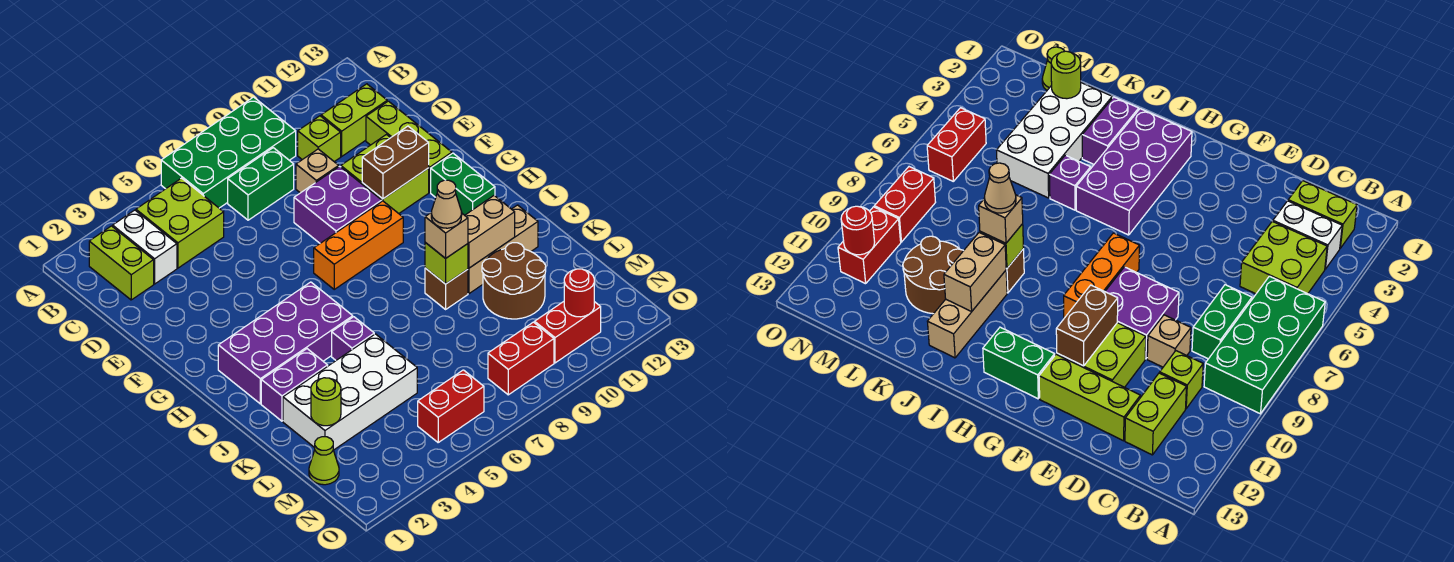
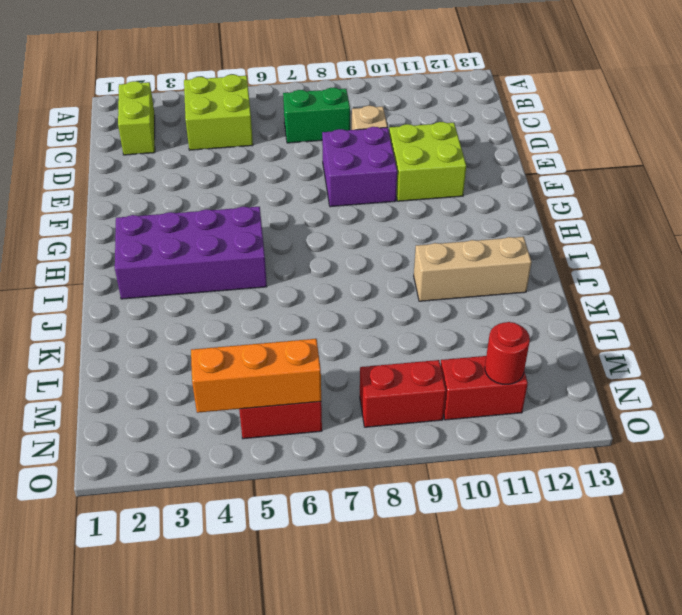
orange 1x3 brick [191,339,321,413] -> orange 1x3 brick moved to [314,201,403,289]
none -> green 2x4 brick [161,97,296,208]
none -> white 1x2 brick [113,210,177,284]
none -> lime 1x1 brick [298,116,341,162]
none -> lime 1x2 brick [321,84,387,156]

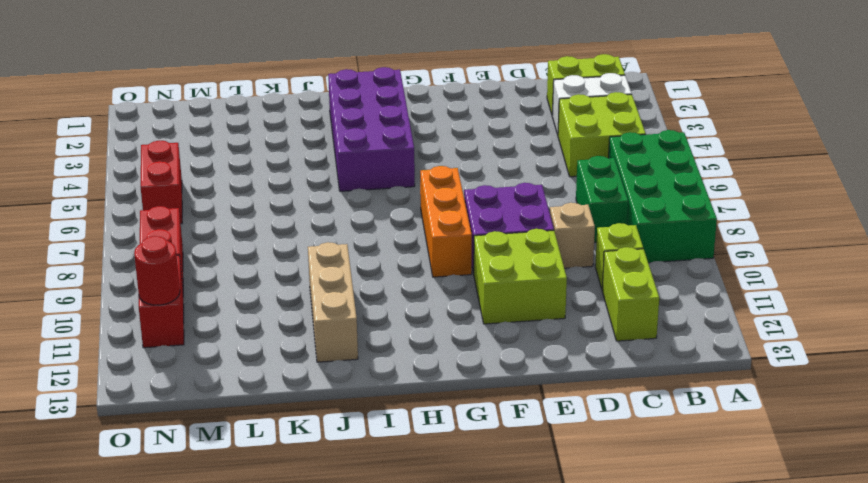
none -> lime 1x3 brick [366,101,452,192]
none -> green 1x2 brick [431,153,495,215]
none -> purple 1x2 brick [261,349,328,421]
none -> purple 1x1 brick [332,317,374,360]

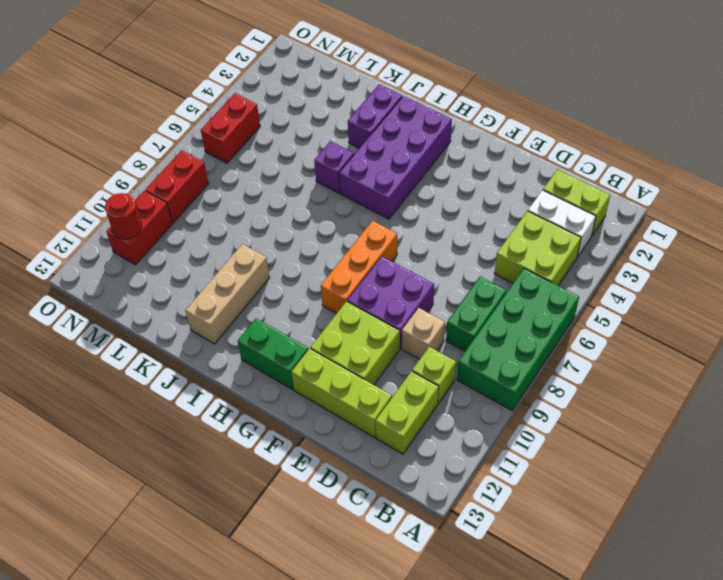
none -> brown 1x1 brick [425,268,468,309]
none -> white 2x4 brick [283,334,417,450]
none -> brown 2x2 round brick [482,243,546,319]
none -> lime 1x1 cone [309,437,339,485]

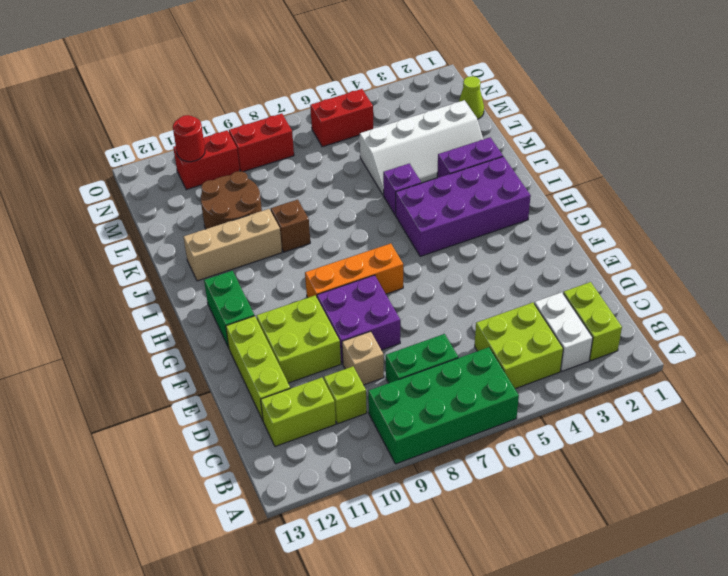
white 2x4 slope [360,100,483,195] -> white 2x4 brick [283,334,417,450]
none -> brown 1x2 brick [362,126,429,199]
none -> lime 1x1 brick [425,243,468,284]
none -> tan 1x2 brick [465,196,515,268]
none -> lime 1x1 round brick [311,378,341,426]

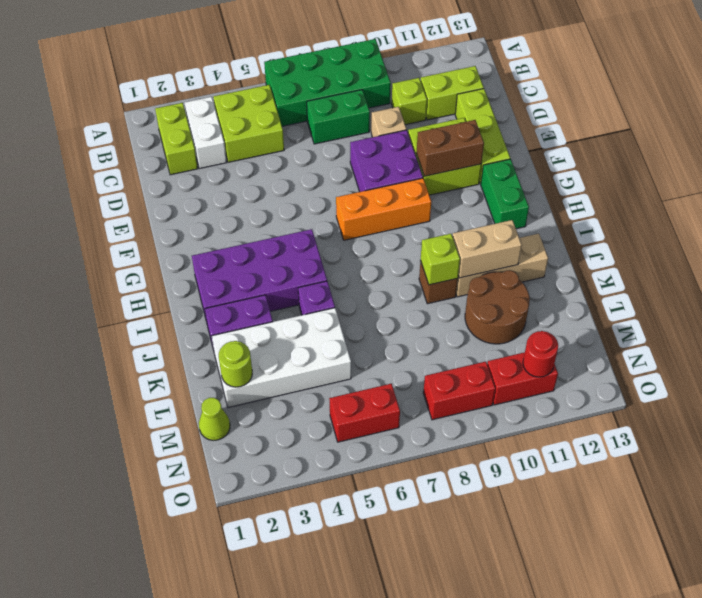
none -> tan 1x1 brick [425,212,468,258]
none -> tan 1x1 cone [431,180,462,228]

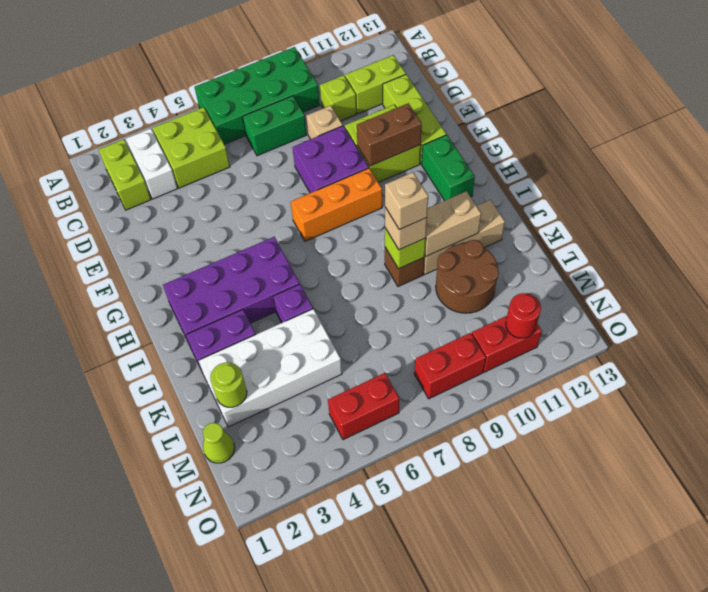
tan 1x1 brick [385,172,428,230] -> tan 1x1 cone [431,180,462,228]

